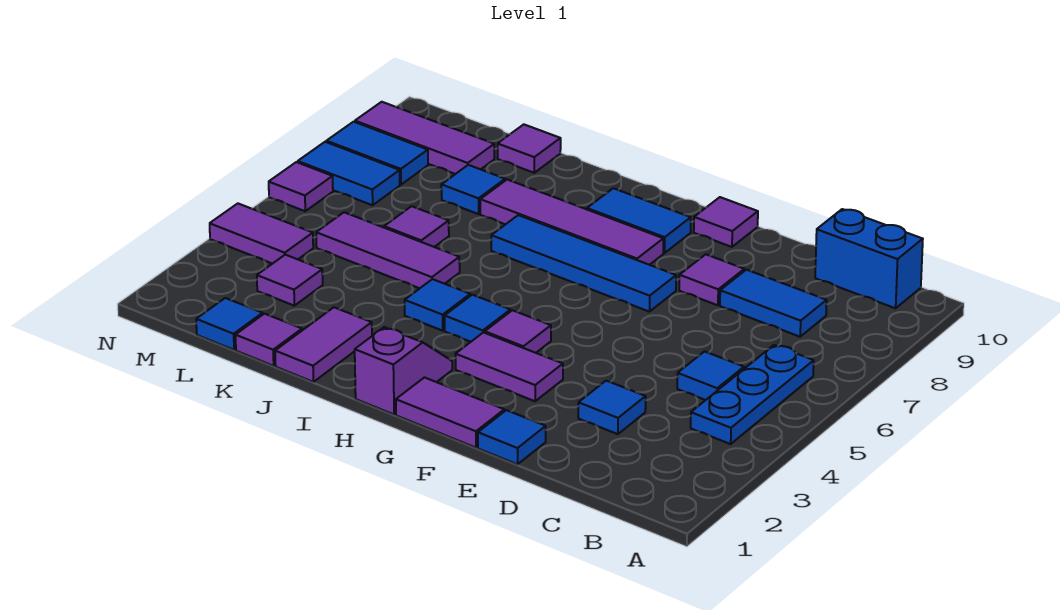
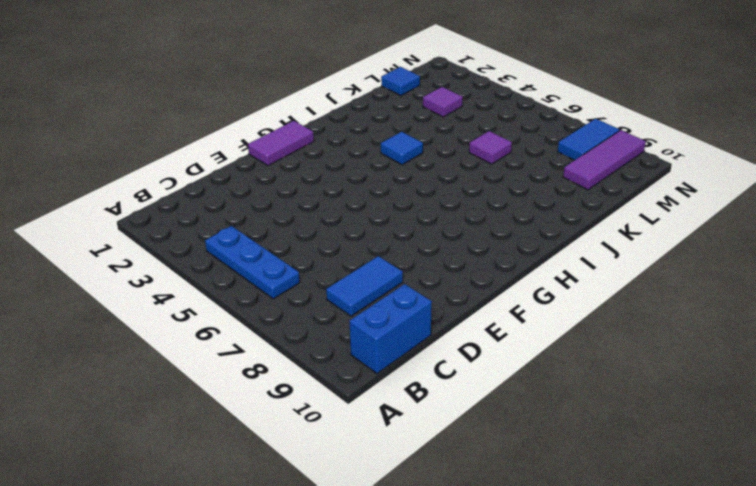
none -> blue 1x1 tile [677,351,744,400]
none -> blue 1x1 tile [578,381,646,434]
none -> blue 1x1 tile [478,410,546,464]
none -> purple 1x1 tile [679,254,744,305]

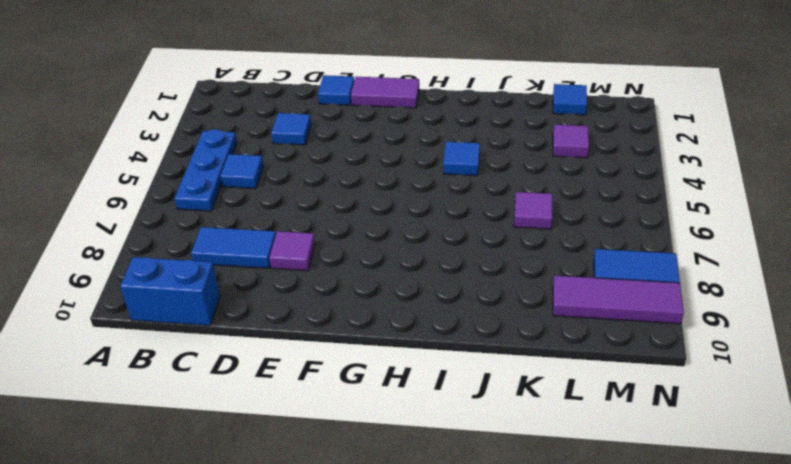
none -> purple 1x2 tile [456,333,563,401]
none -> blue 1x4 tile [491,215,676,312]
none -> purple 1x1 tile [694,197,758,247]
none -> purple 1x1 tile [485,310,551,353]

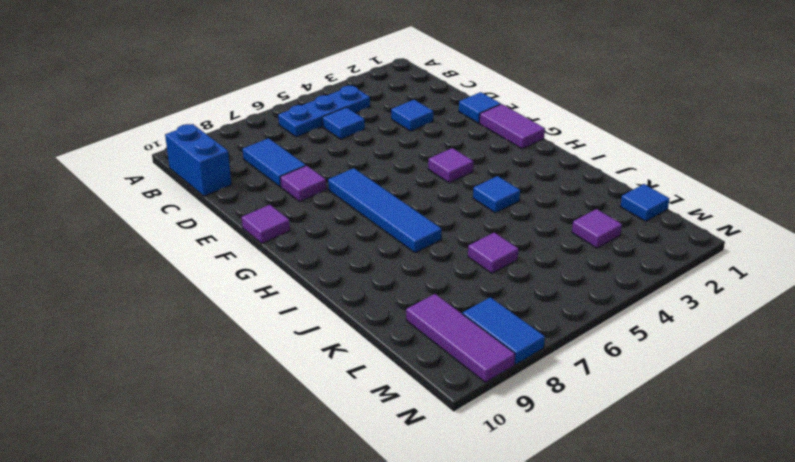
none -> purple 1x2 tile [456,333,563,401]
none -> purple 1x4 tile [480,180,663,265]
none -> blue 1x2 tile [587,188,691,253]
none -> purple 1x2 slope [355,327,452,414]

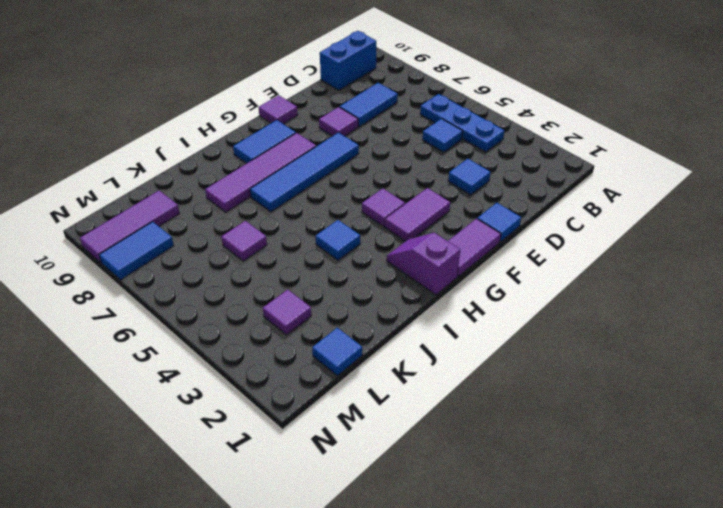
none -> blue 1x1 tile [445,295,510,342]
none -> purple 1x2 tile [275,307,372,382]
none -> purple 1x3 tile [316,212,460,288]
none -> purple 1x1 tile [236,314,302,366]

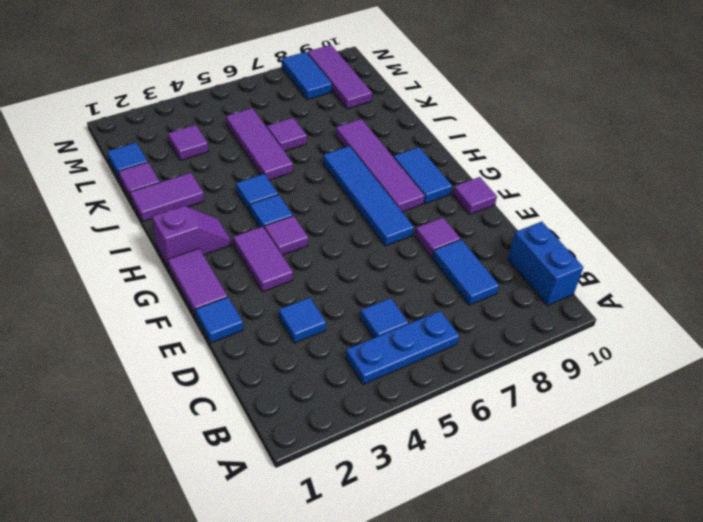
none -> blue 1x1 tile [441,165,505,214]
none -> purple 1x1 tile [498,124,561,173]
none -> purple 1x2 tile [210,204,313,264]
none -> blue 1x2 tile [298,142,400,205]

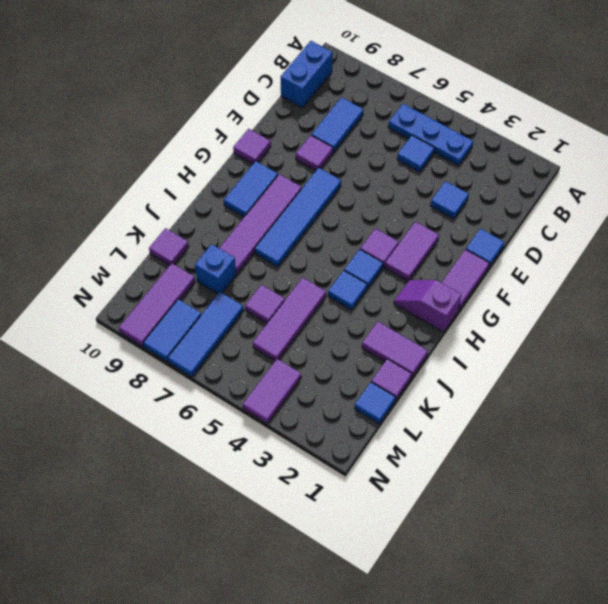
blue 1x1 brick [195,244,236,294] -> blue 1x1 tile [441,165,505,214]
blue 1x3 tile [168,292,244,377] -> blue 1x2 tile [298,142,400,205]
none -> purple 1x1 tile [257,255,323,306]
none -> purple 1x1 tile [269,162,333,211]

